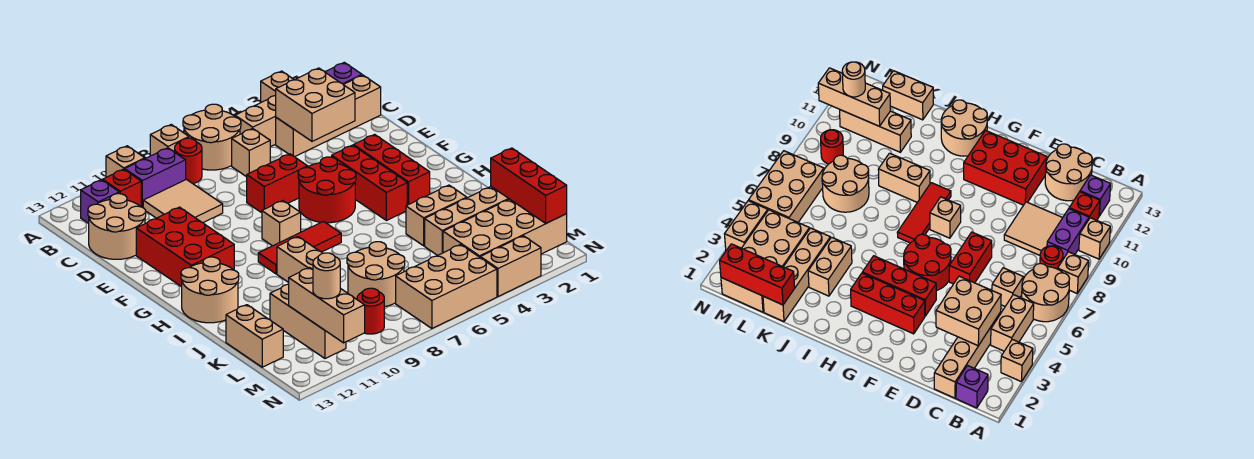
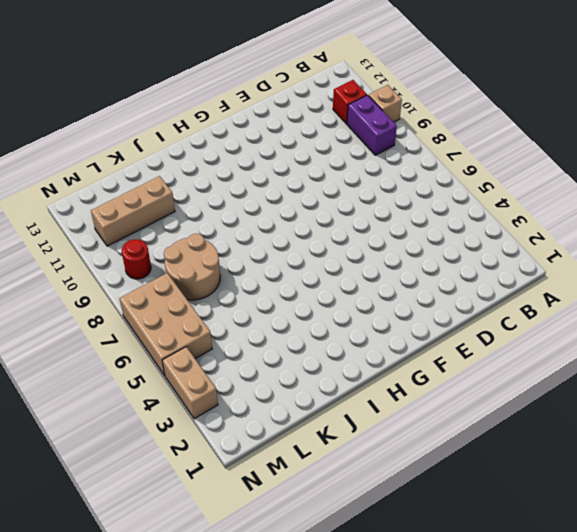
none -> tan 1x1 brick [261,71,294,102]
none -> tan 2x2 round brick [183,104,241,170]
none -> tan 1x1 brick [150,125,189,156]
none -> purple 1x1 brick [325,62,362,85]

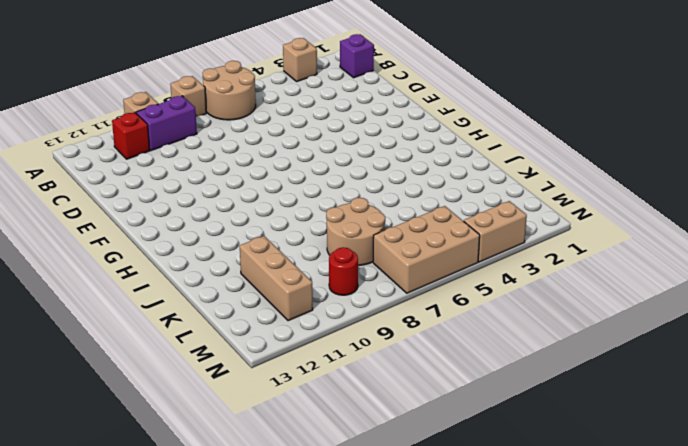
none -> tan 1x2 brick [235,96,276,147]
none -> red 1x1 round brick [175,138,202,184]
none -> purple 1x1 brick [81,180,119,223]
none -> tan 1x4 brick [276,75,381,157]

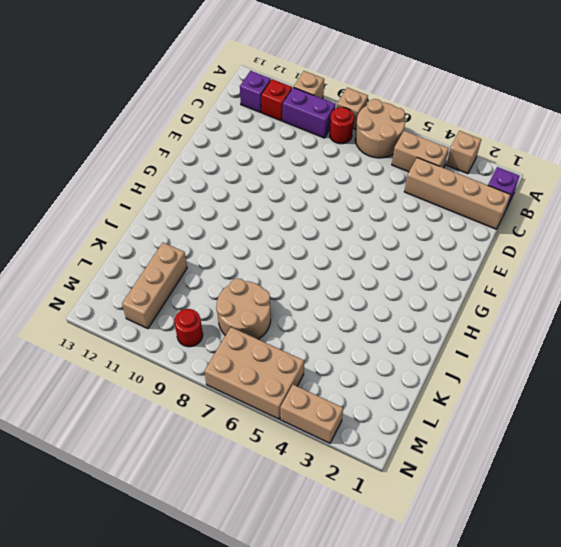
none -> tan 1x1 brick [232,128,270,177]
none -> tan 2x2 tile [143,179,223,223]
none -> tan 2x2 round brick [88,194,146,259]
none -> red 1x2 brick [247,154,308,213]

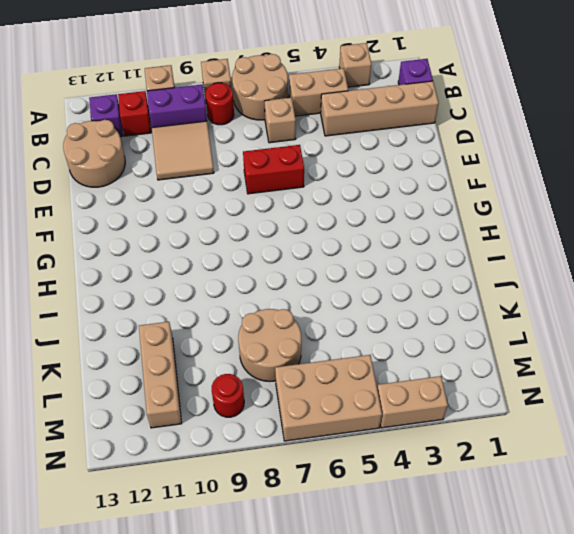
none -> red 2x3 brick [136,207,234,287]
none -> red 1x3 brick [354,135,430,205]
none -> red 1x3 brick [332,145,407,221]
none -> red 2x2 round brick [298,157,356,223]

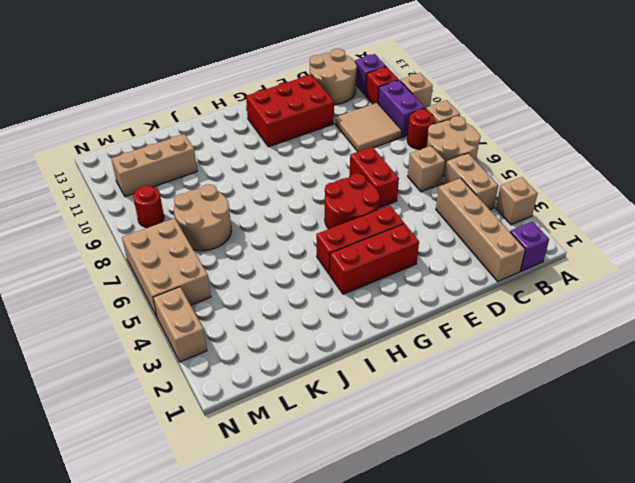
none -> tan 1x1 brick [262,201,301,246]
none -> red 1x3 tile [258,222,341,274]
none -> tan 2x2 round brick [181,257,239,323]
none -> tan 1x2 brick [277,237,323,283]

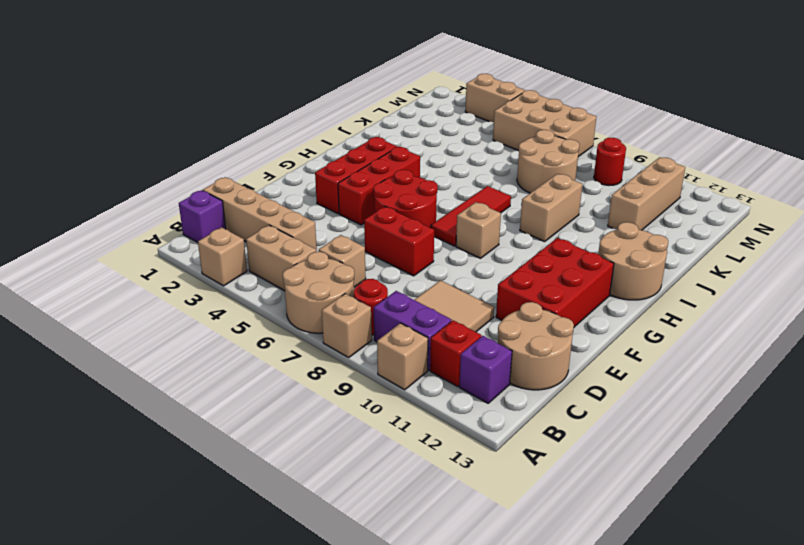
red 1x3 tile [431,186,511,246] -> red 1x3 tile turned to [258,222,341,274]
none -> tan 1x2 brick [406,185,467,246]
none -> tan 1x4 brick [425,187,509,255]
none -> tan 1x2 brick [226,305,283,367]
none -> tan 2x4 brick [443,199,567,257]

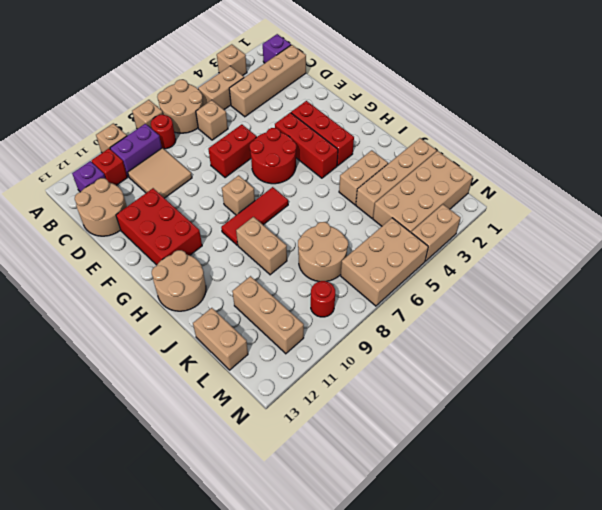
none -> tan 2x2 brick [276,68,355,141]
none -> red 1x3 brick [491,148,567,223]
none -> tan 1x3 brick [289,268,365,343]
none -> tan 1x1 round brick [313,253,340,299]

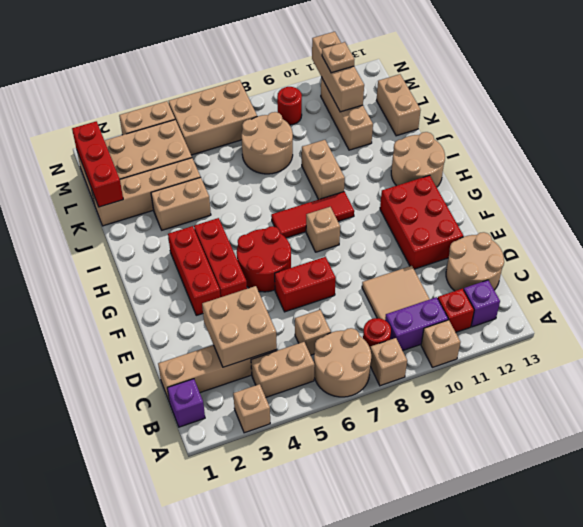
tan 1x1 plate [322,42,354,73] -> tan 1x1 round brick [313,253,340,299]

